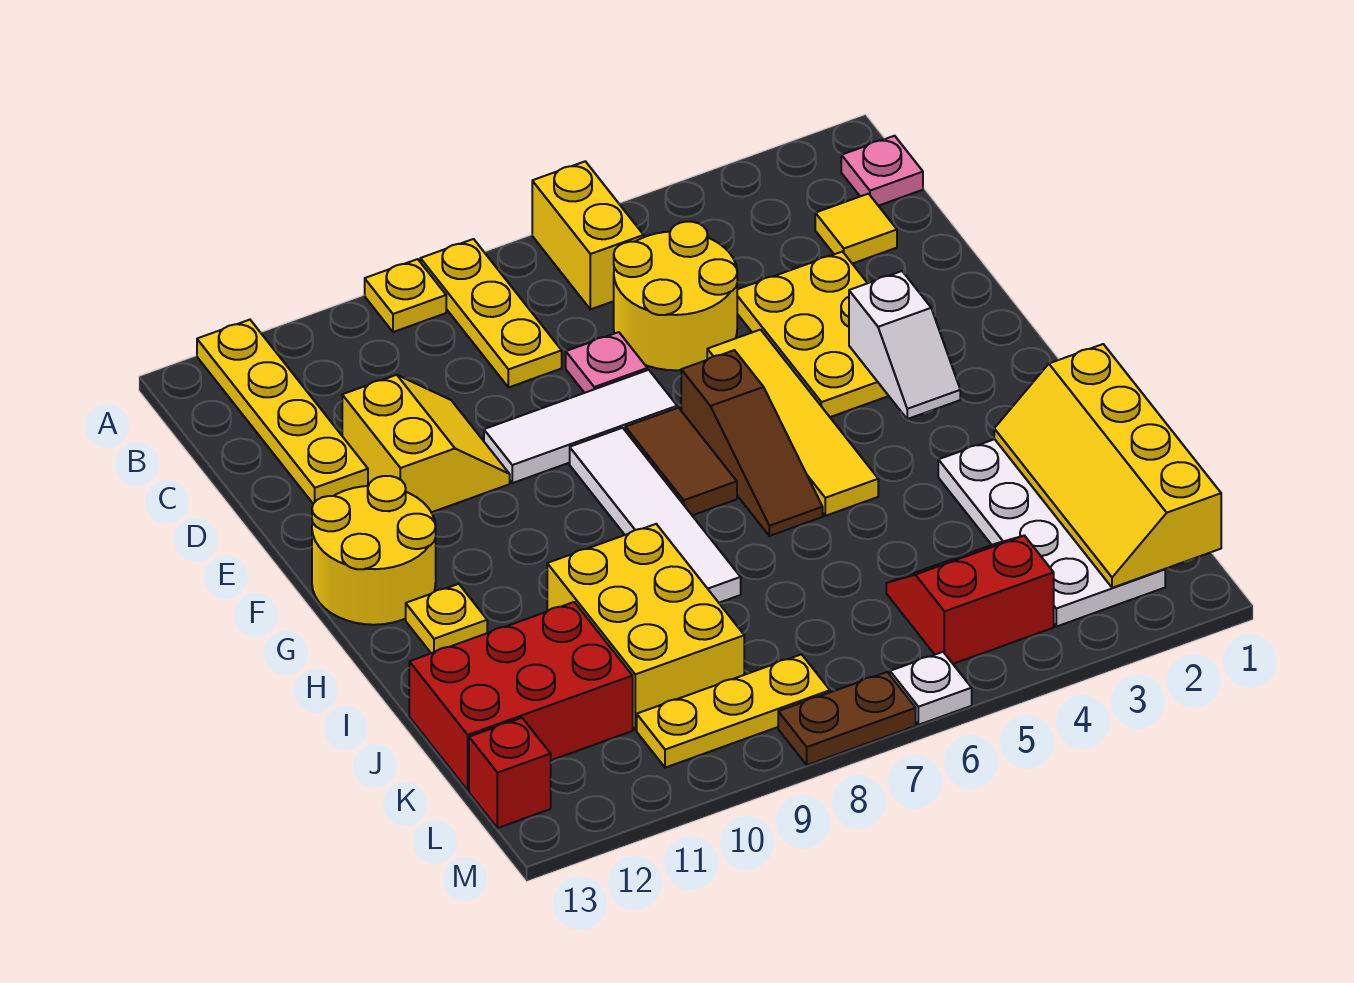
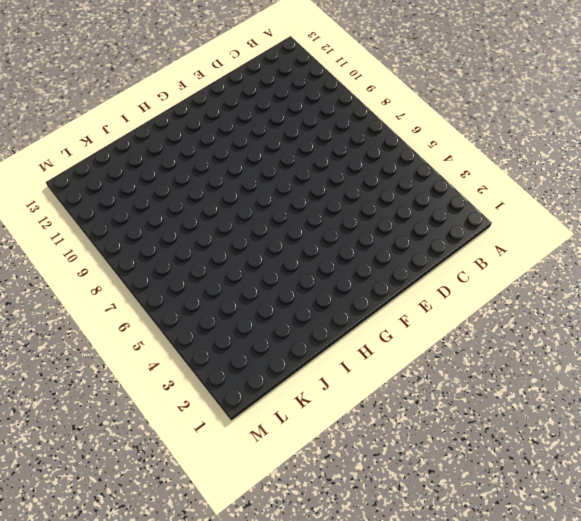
none -> yellow 1x2 brick [532,161,644,309]
none -> yellow 1x3 plate [420,239,562,388]
none -> yellow 1x1 plate [365,259,446,332]

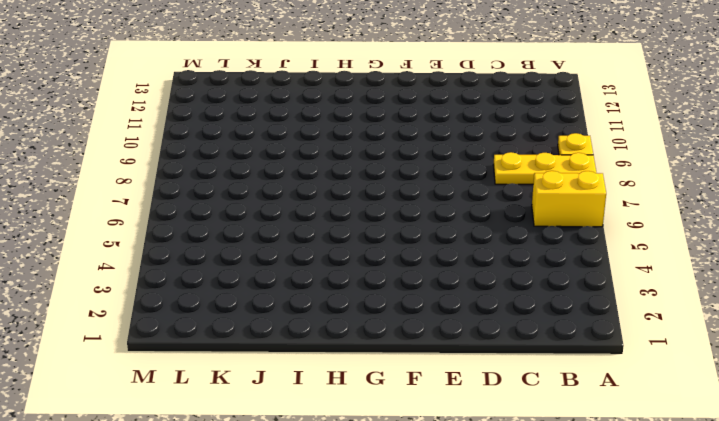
none -> yellow 1x4 plate [197,320,368,504]
none -> pink 1x1 plate [841,136,923,206]
none -> yellow 1x1 tile [815,194,897,264]

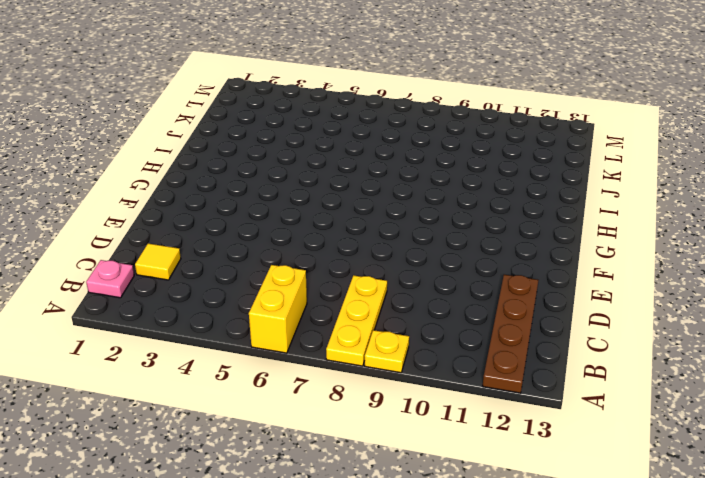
brown 1x4 plate [483,275,538,393] -> yellow 1x4 plate [197,320,368,504]
none -> yellow 2x2 round brick [614,222,737,370]
none -> yellow 2x3 plate [737,252,888,417]
none -> pink 1x1 plate [566,332,647,393]

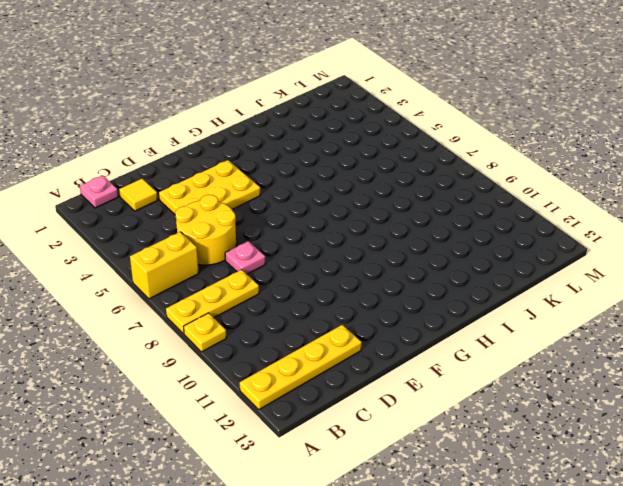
none -> yellow 2x2 slope [342,375,510,512]
none -> yellow 1x4 tile [707,330,878,516]
none -> white 1x3 tile [484,370,677,483]

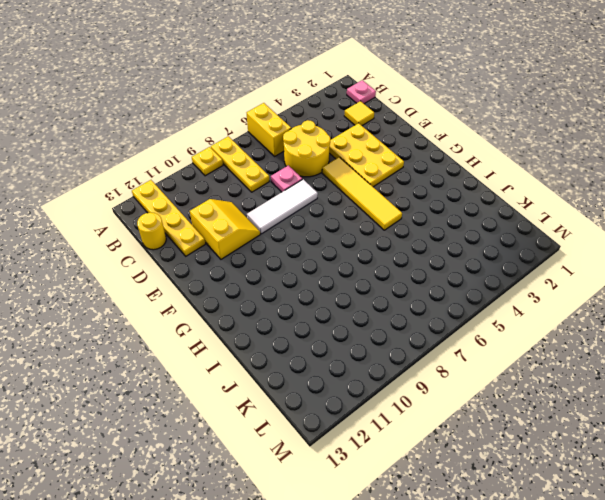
yellow 1x1 round brick [137,212,166,250] -> none
none -> brown 1x3 slope [681,350,823,536]
none -> brown 1x2 tile [625,408,737,515]
none -> white 1x4 tile [570,428,741,603]

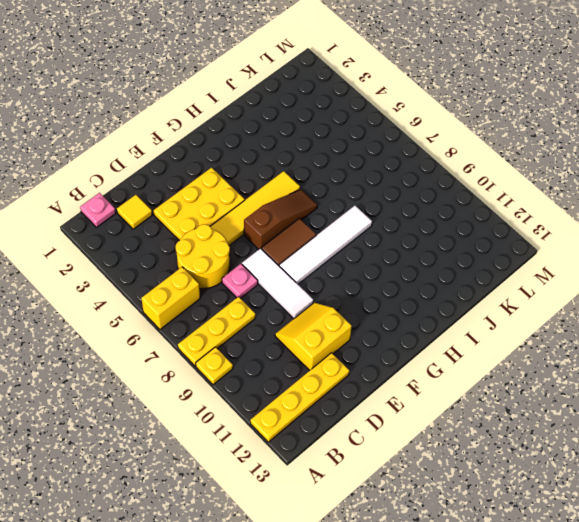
none -> yellow 2x2 round brick [312,476,436,625]
none -> yellow 1x1 plate [406,584,487,653]
none -> white 2x4 plate [938,439,1165,627]

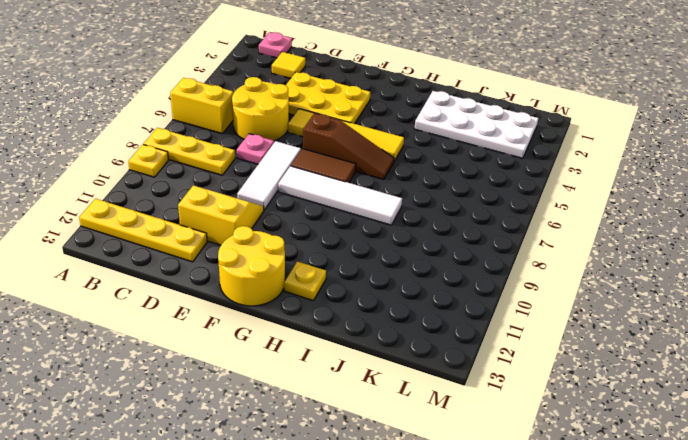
none -> yellow 2x3 brick [547,524,744,730]
none -> red 2x3 brick [409,602,633,790]
none -> red 2x2 slope [886,536,1054,664]

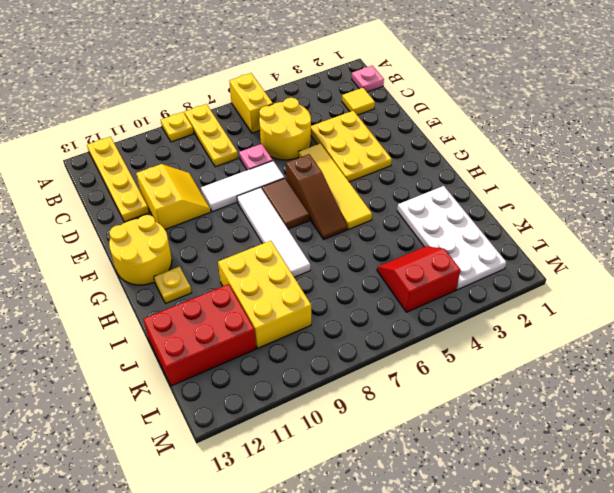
none -> yellow 1x3 plate [637,654,830,768]
none -> red 1x1 brick [469,718,551,828]
none -> white 1x1 plate [890,652,972,725]

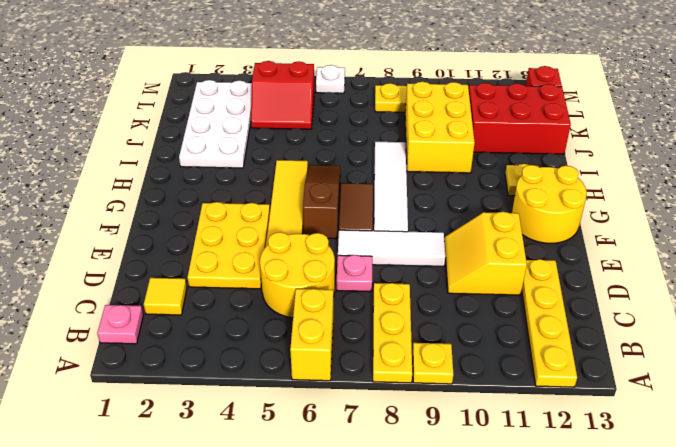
none -> brown 1x2 plate [778,672,916,765]
none -> white 1x2 slope [849,271,960,419]
none -> yellow 2x4 slope [994,344,1221,588]

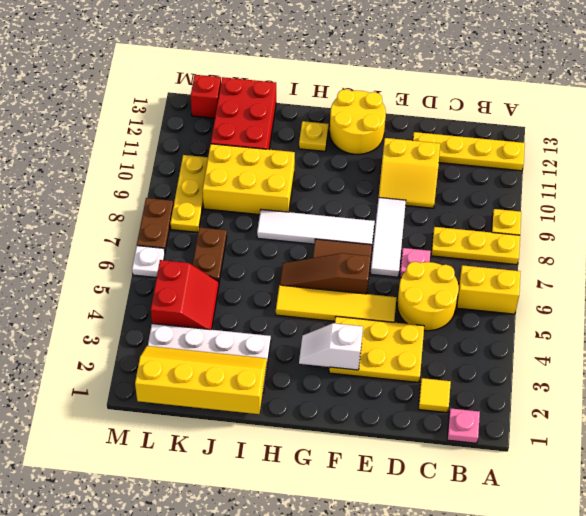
brown 1x2 plate [193,227,227,282] -> none

